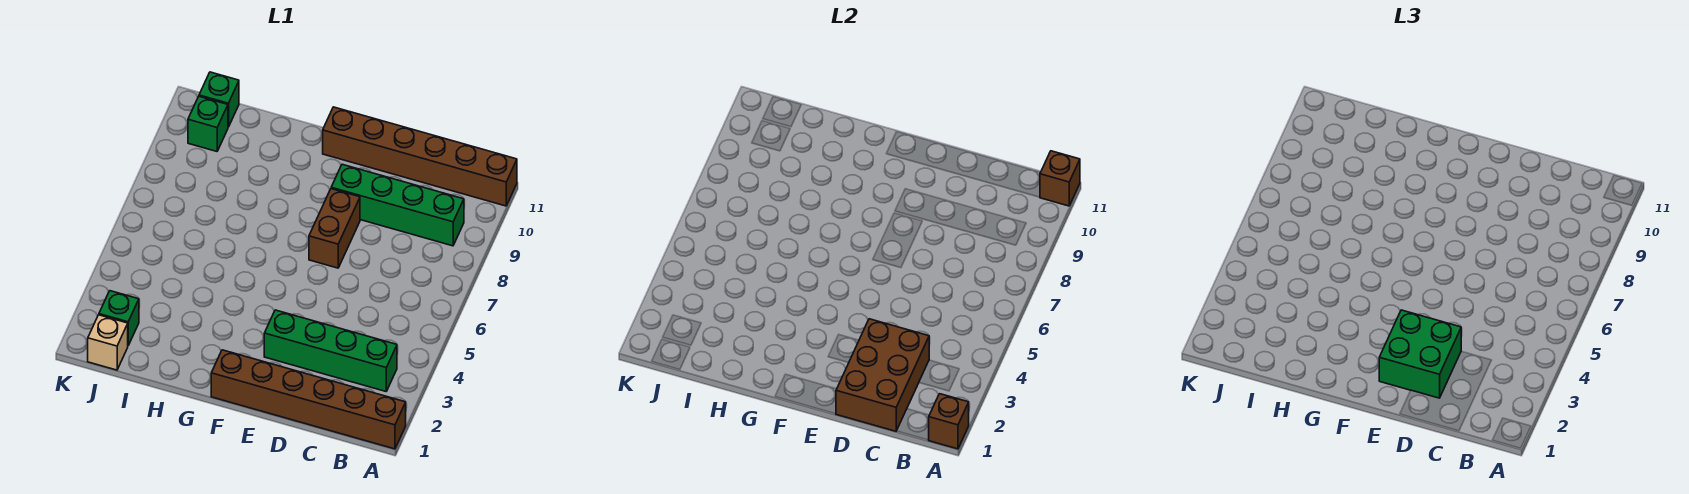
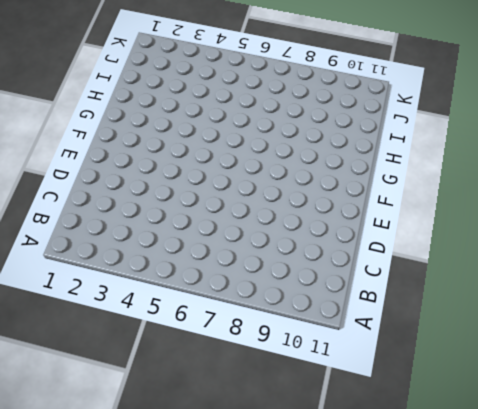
none -> brown 1x6 brick [211,350,406,449]
none -> brown 1x6 brick [323,107,517,206]
none -> green 1x4 brick [264,310,397,391]

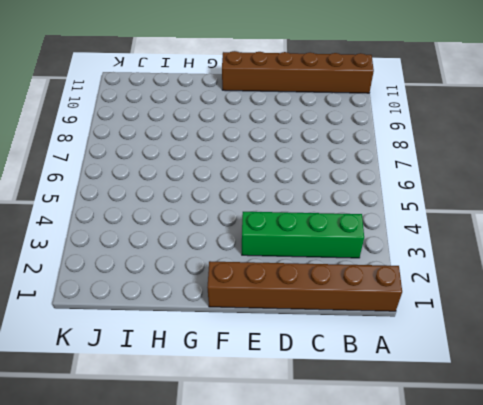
none -> green 1x4 brick [331,164,464,246]
none -> brown 1x2 brick [309,189,360,268]
none -> tan 1x1 brick [88,315,128,370]

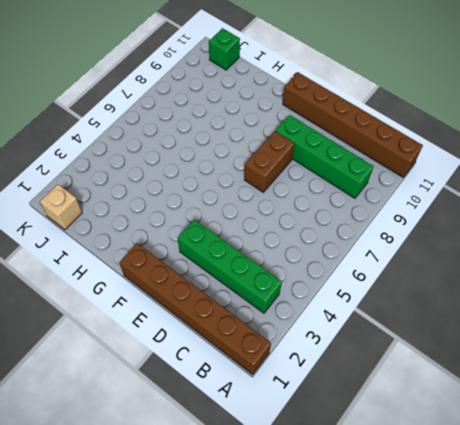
none -> green 1x1 brick [99,291,139,345]
none -> green 1x1 brick [188,96,228,151]
none -> brown 1x1 brick [929,394,969,449]

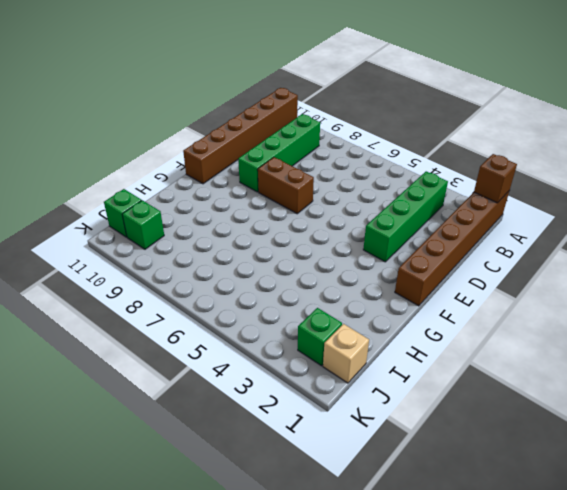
none -> brown 1x1 brick [1040,151,1080,206]
none -> brown 2x3 brick [836,319,929,431]
none -> green 2x2 brick [1379,310,1461,398]

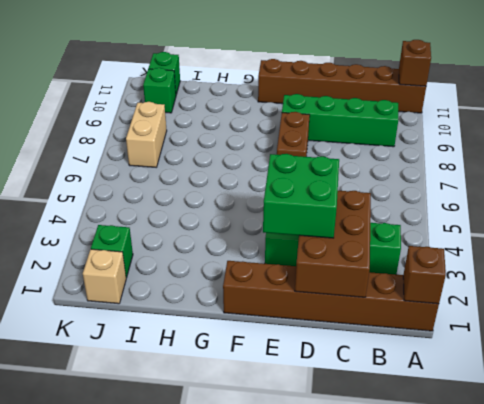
tan 1x2 brick [126,102,167,167] -> none

